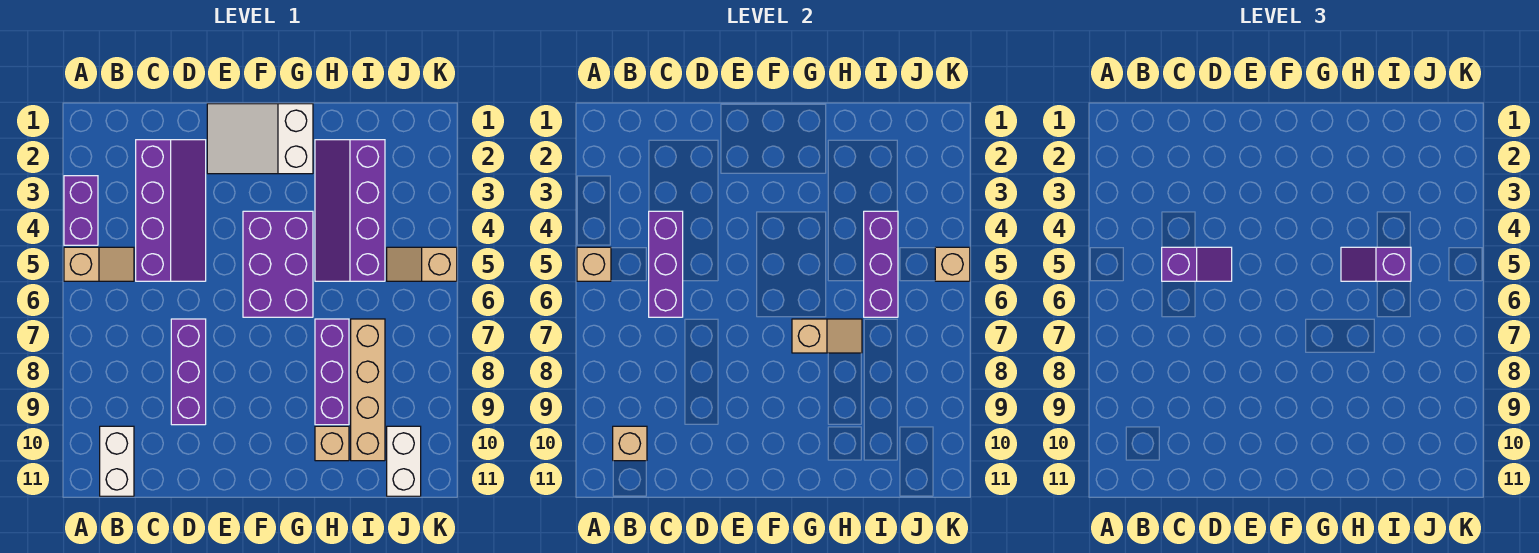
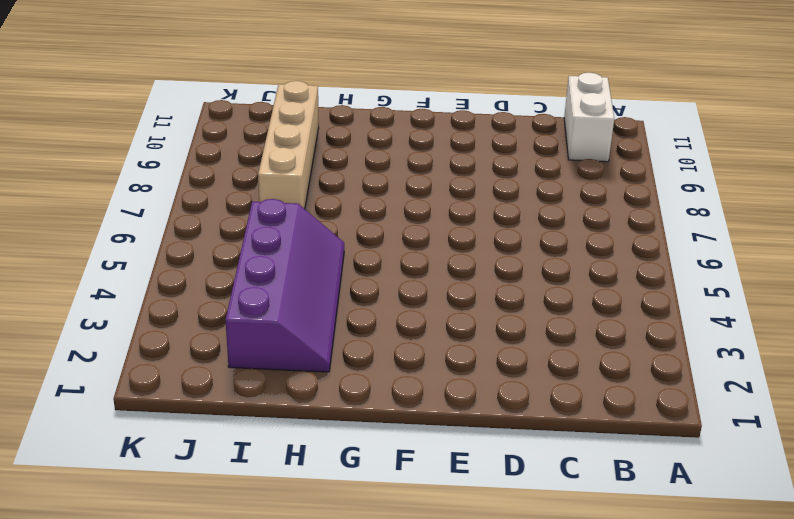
none -> purple 1x2 brick [64,176,98,245]
none -> tan 1x2 slope [64,247,134,281]
none -> purple 2x4 slope [136,140,206,281]

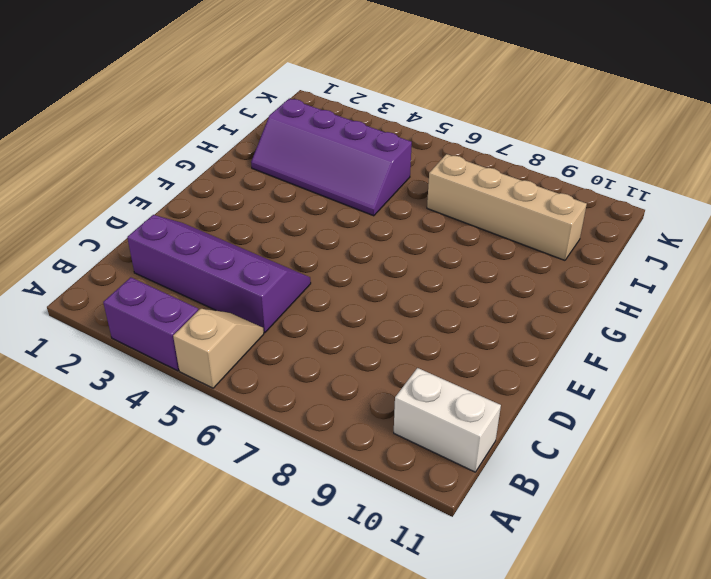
none -> purple 1x3 brick [171,319,206,425]
none -> white 2x3 slope [207,104,313,174]
none -> purple 2x3 brick [243,211,313,317]

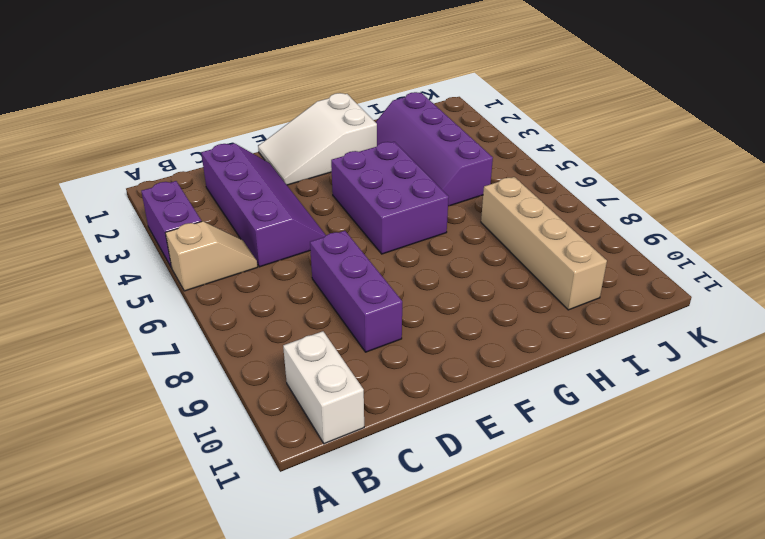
none -> purple 1x3 brick [315,319,349,425]
none -> tan 1x1 brick [315,426,349,461]
none -> tan 1x2 slope [387,247,457,281]

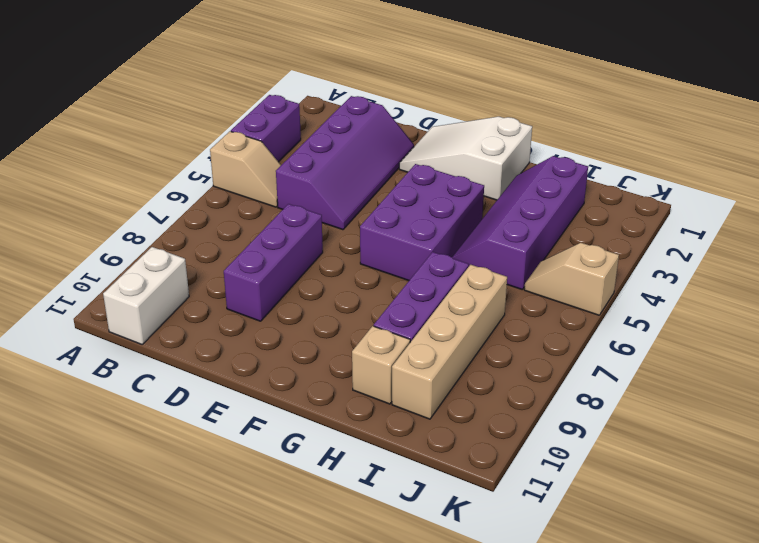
none -> white 1x2 brick [387,426,421,496]
none -> tan 1x1 brick [577,247,611,281]
none -> tan 1x1 brick [613,426,647,461]

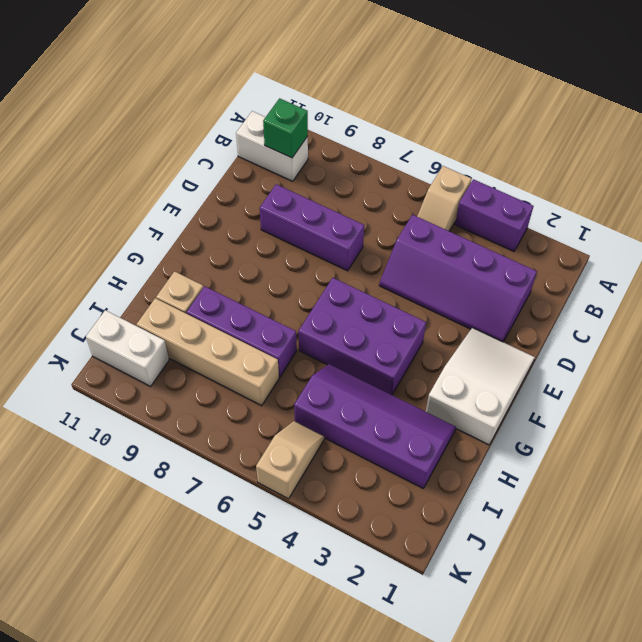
green 1x1 brick [263,98,308,158] -> tan 1x1 brick [613,426,647,461]
none -> tan 1x1 brick [577,247,611,281]
none -> purple 1x3 brick [649,211,683,317]
none -> tan 1x2 slope [792,319,862,353]

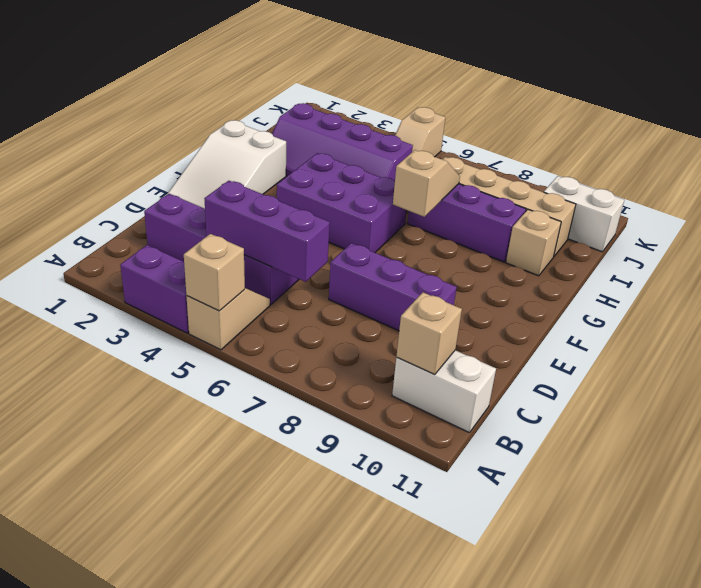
none -> purple 1x3 brick [864,211,898,317]
none -> tan 1x1 brick [935,247,970,281]
none -> purple 1x2 slope [1162,247,1232,281]

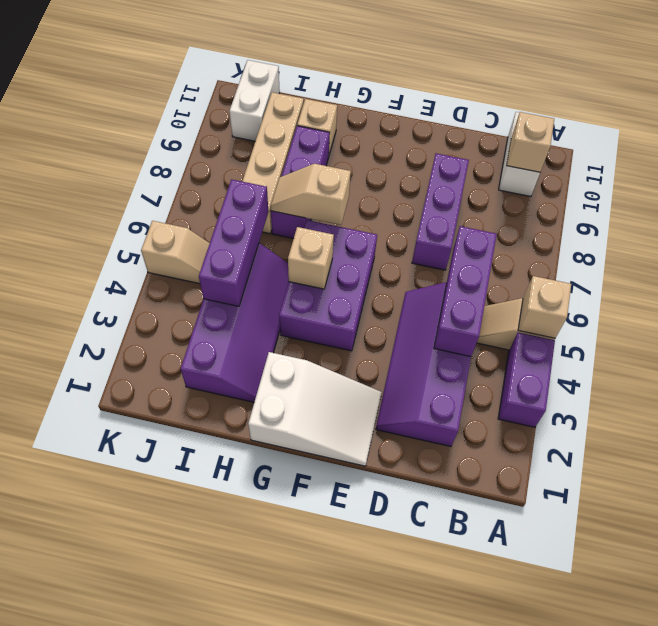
tan 1x1 brick [288,227,334,289] -> tan 1x1 brick moved to [935,247,970,281]
none -> purple 1x2 slope [1162,247,1232,281]
none -> purple 1x2 slope [1341,247,1411,281]

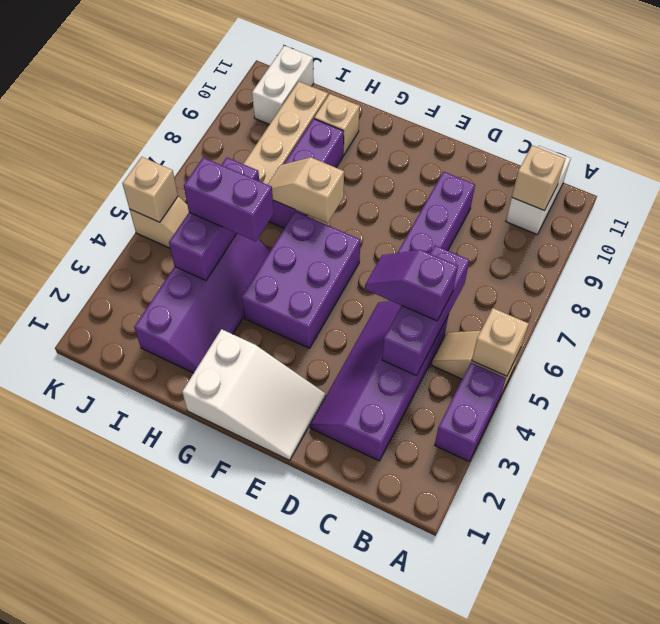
purple 1x2 brick [184,158,274,241] -> purple 1x2 slope [1341,247,1411,281]

